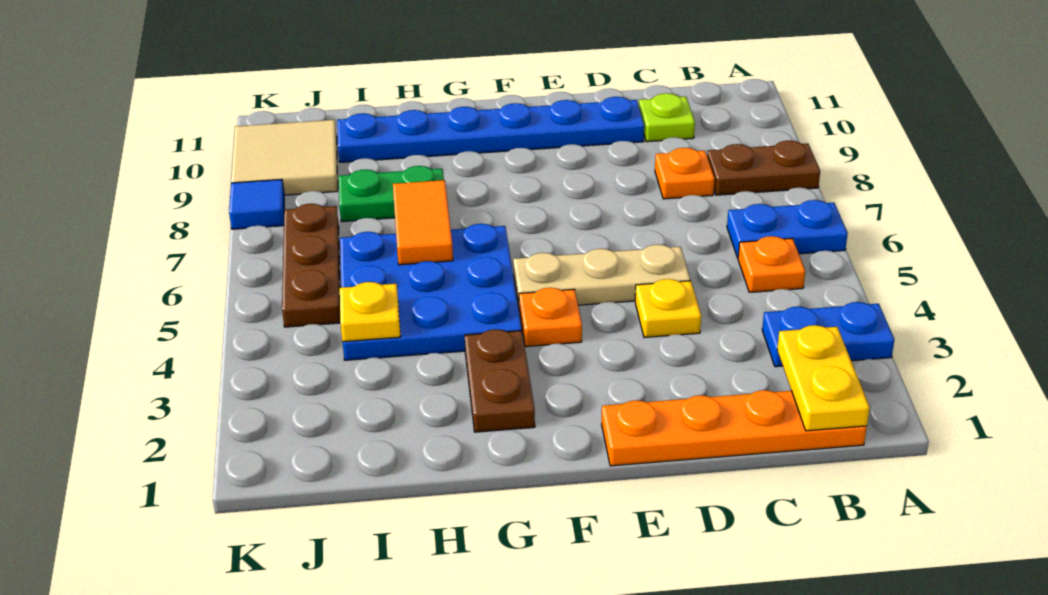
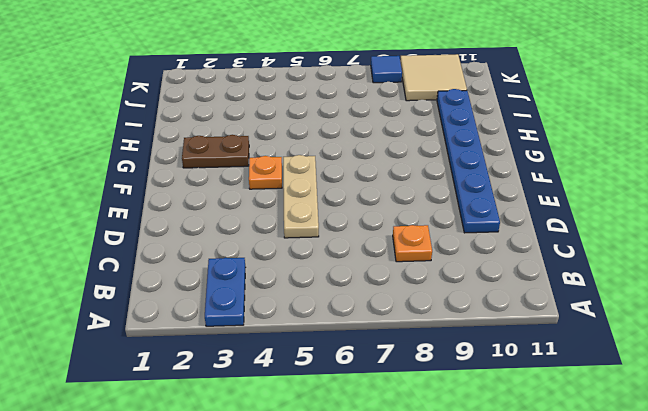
none -> blue 1x2 plate [727,200,848,258]
none -> brown 1x2 plate [707,141,820,195]
none -> orange 1x4 plate [602,390,867,466]

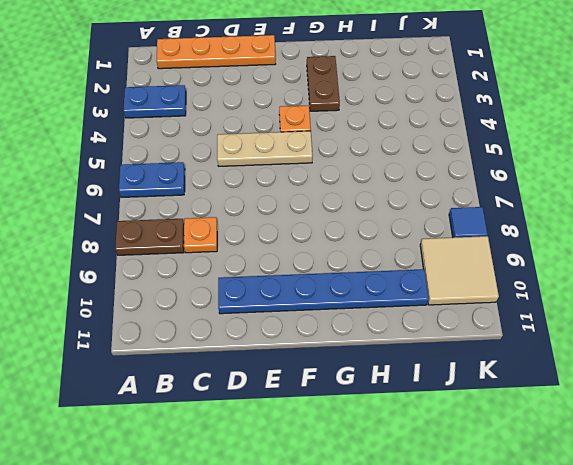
none -> orange 1x1 plate [738,236,805,292]
none -> lime 1x1 plate [639,93,695,142]
none -> yellow 1x1 plate [635,279,701,338]

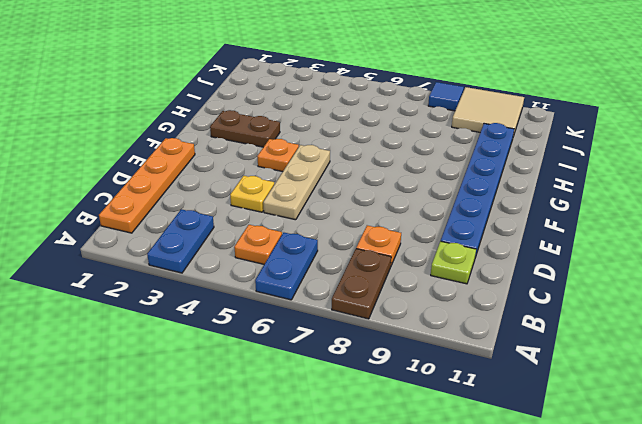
none -> blue 3x3 plate [340,224,522,360]
none -> green 1x2 plate [339,166,444,222]
none -> brown 1x3 plate [282,204,340,327]

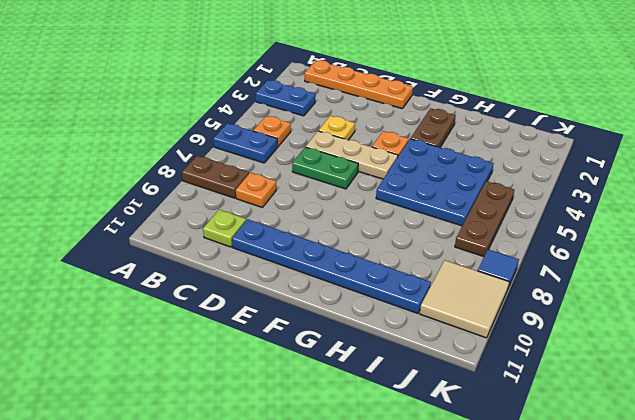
green 1x2 plate [292,147,358,189] -> green 1x2 plate moved to [339,166,444,222]
none -> yellow 1x2 plate [777,325,870,431]
none -> orange 1x2 tile [393,180,453,265]
none -> yellow 1x1 plate [340,282,401,342]

